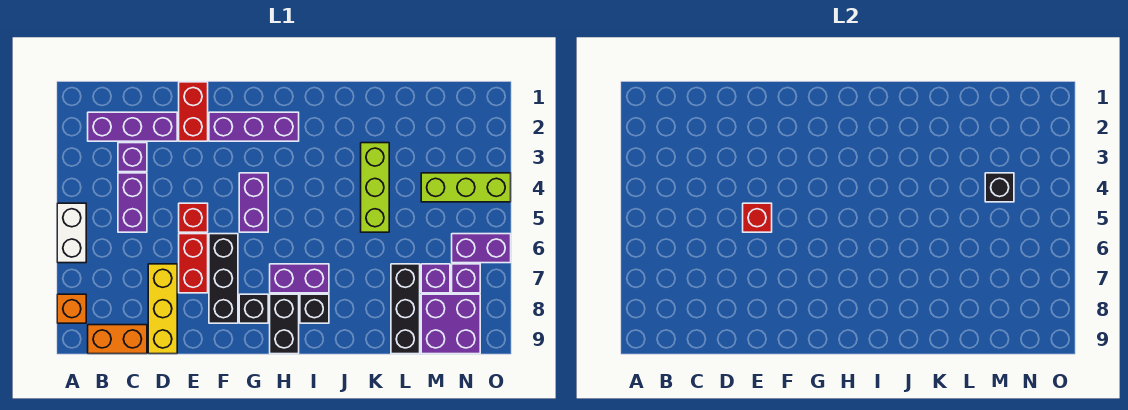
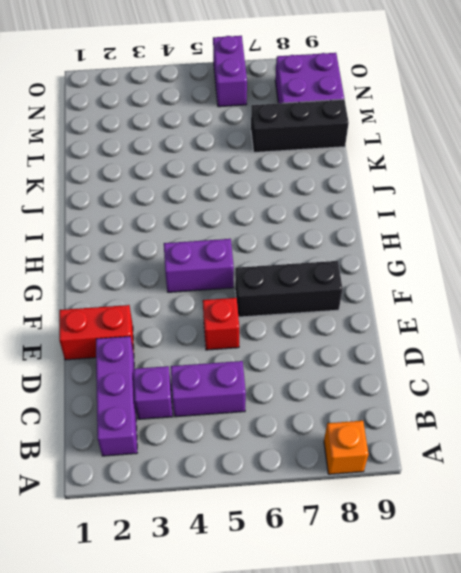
none -> white 1x2 brick [57,203,86,263]
none -> orange 1x2 brick [88,325,147,354]
none -> yellow 1x3 brick [148,264,177,354]

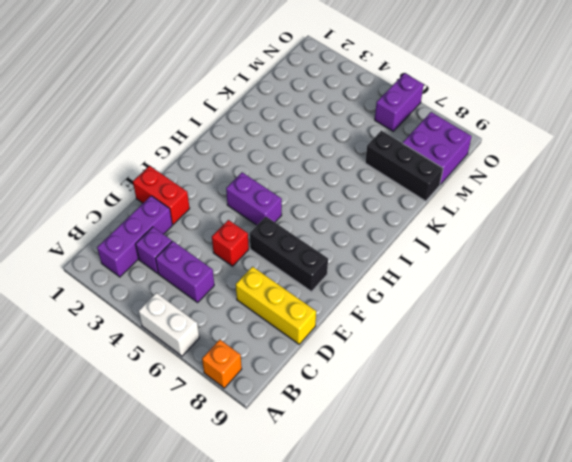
none -> orange 1x2 brick [88,325,147,354]
none -> red 1x2 brick [179,234,208,293]
none -> purple 1x3 brick [209,112,299,141]

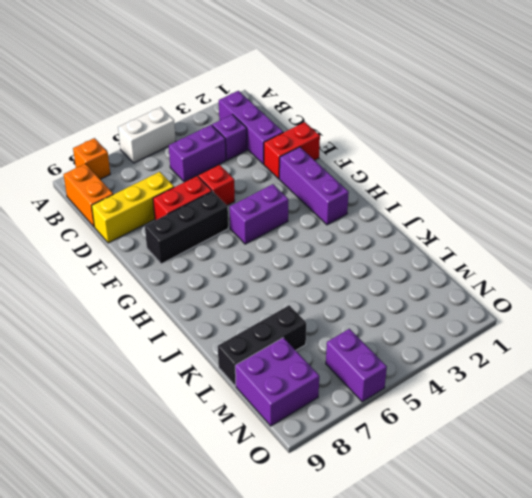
none -> black 1x1 brick [239,294,268,323]
none -> purple 1x2 brick [270,264,329,293]
none -> black 1x2 brick [270,294,299,354]

